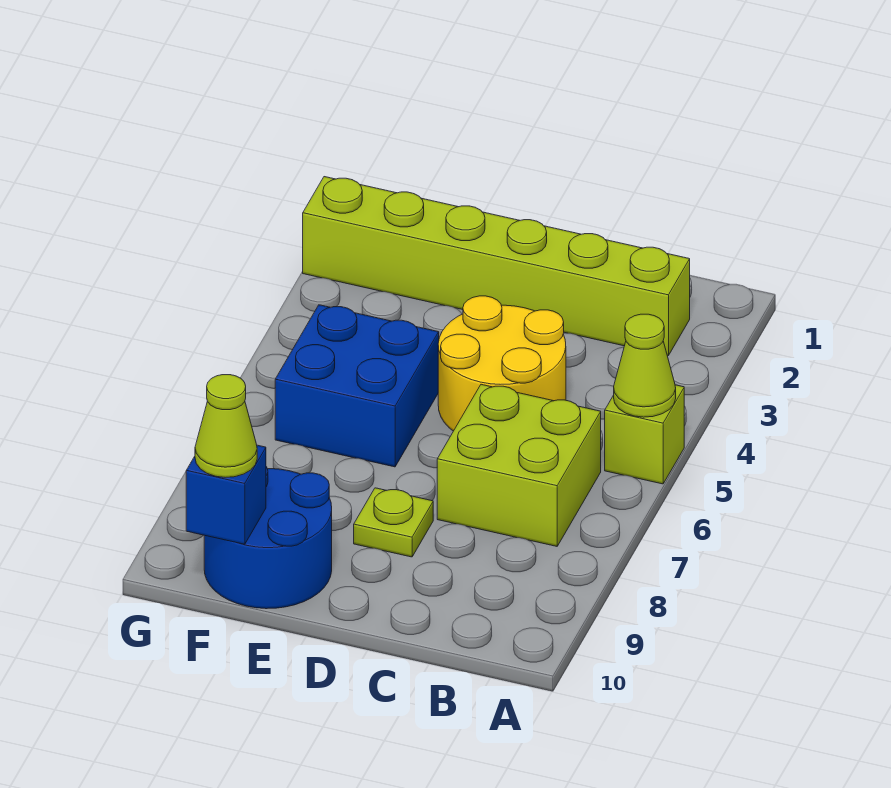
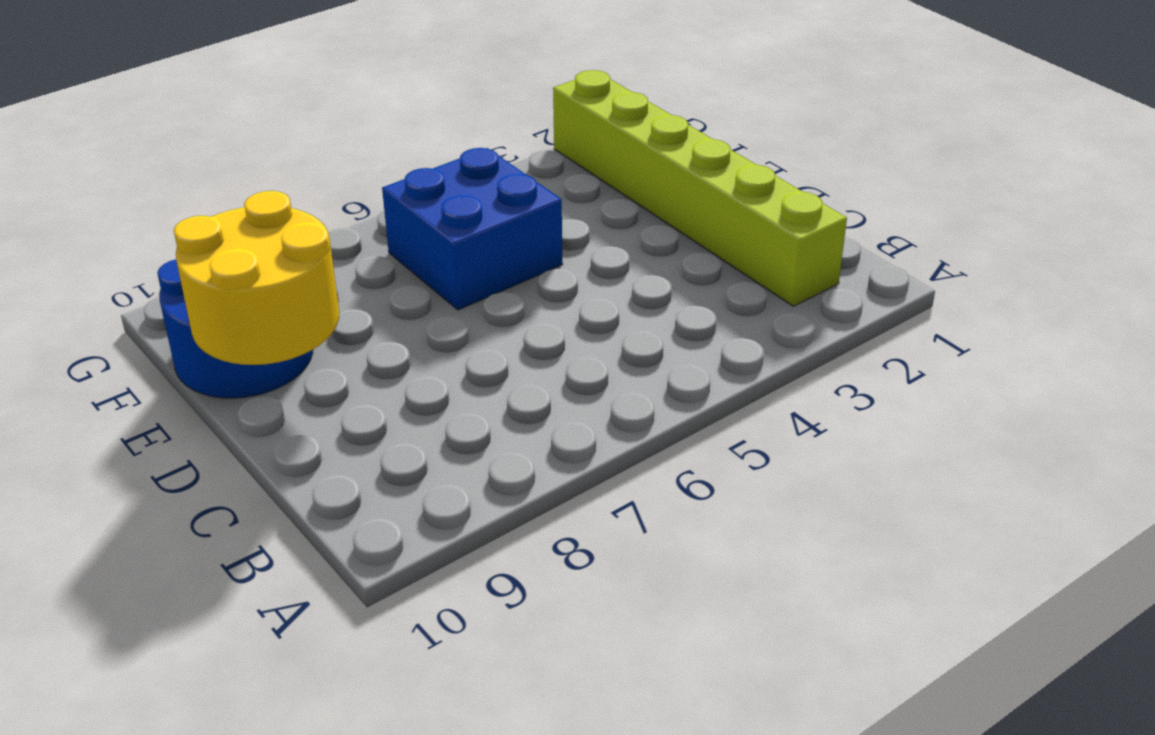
yellow 2x2 round brick [174,191,339,365] -> yellow 2x2 round brick moved to [438,296,566,431]
none -> lime 1x1 brick [605,385,684,484]
none -> lime 2x2 brick [437,384,601,546]

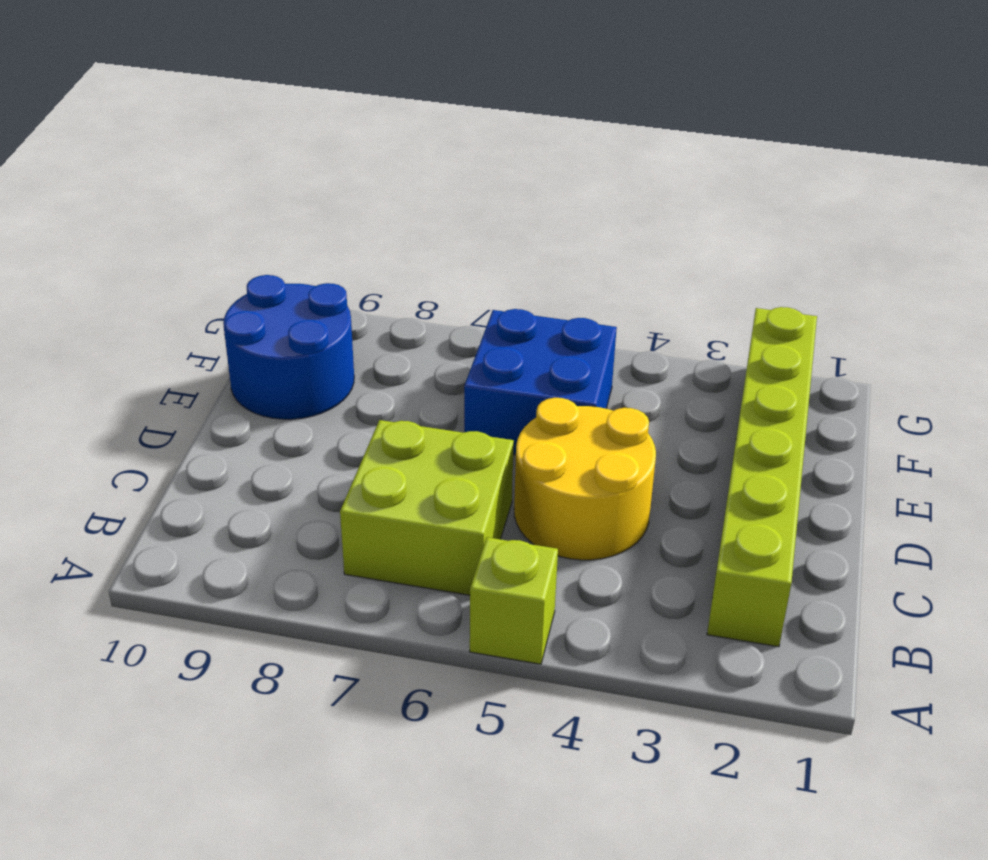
none -> lime 1x1 plate [354,488,433,557]
none -> lime 1x1 cone [614,314,676,417]

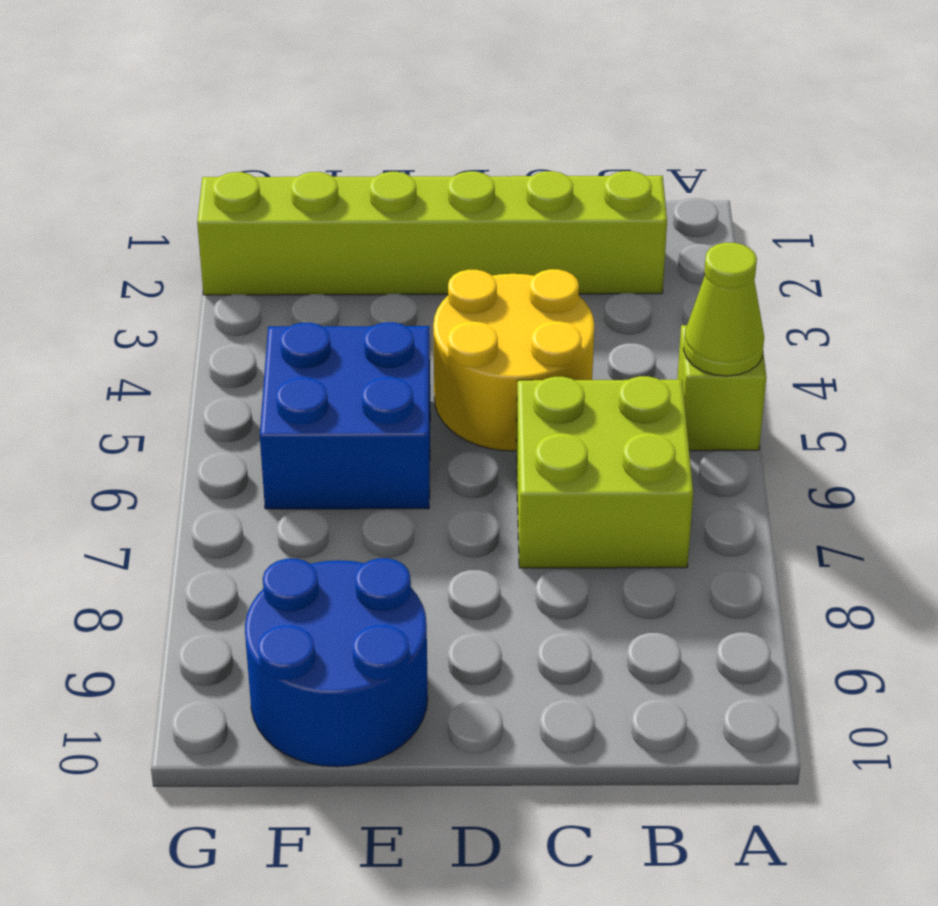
none -> lime 1x1 plate [354,488,433,557]
none -> blue 1x1 brick [186,445,266,544]

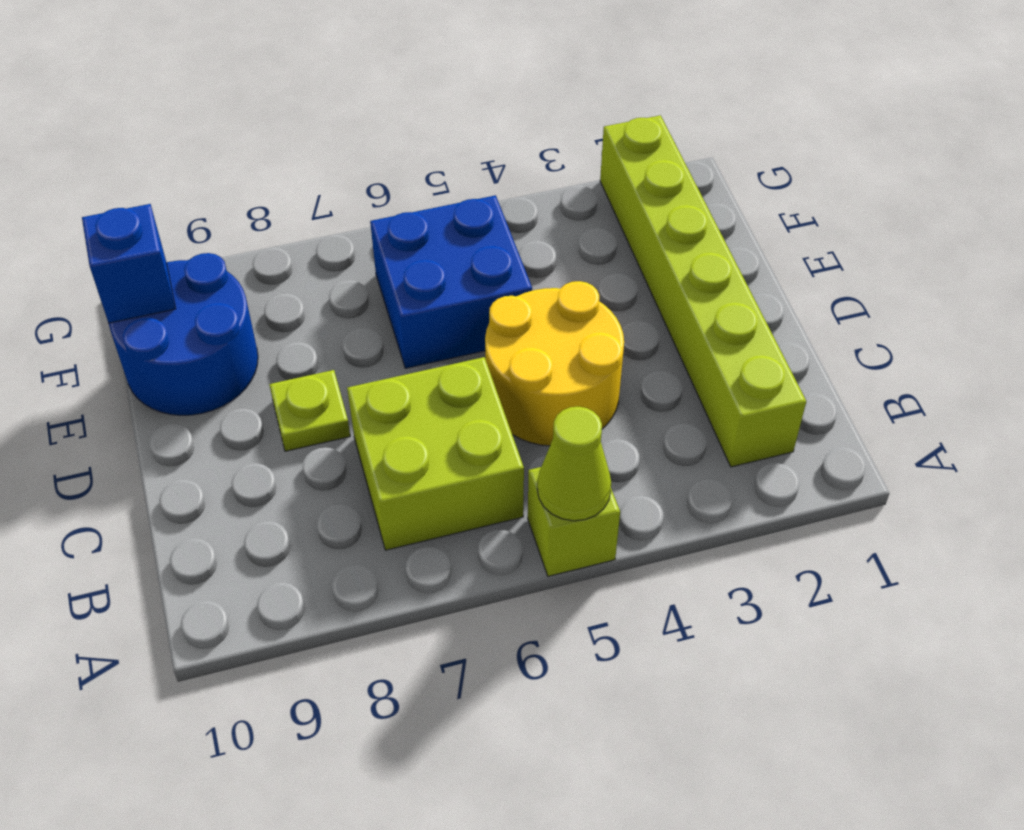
none -> lime 1x1 cone [195,375,257,477]

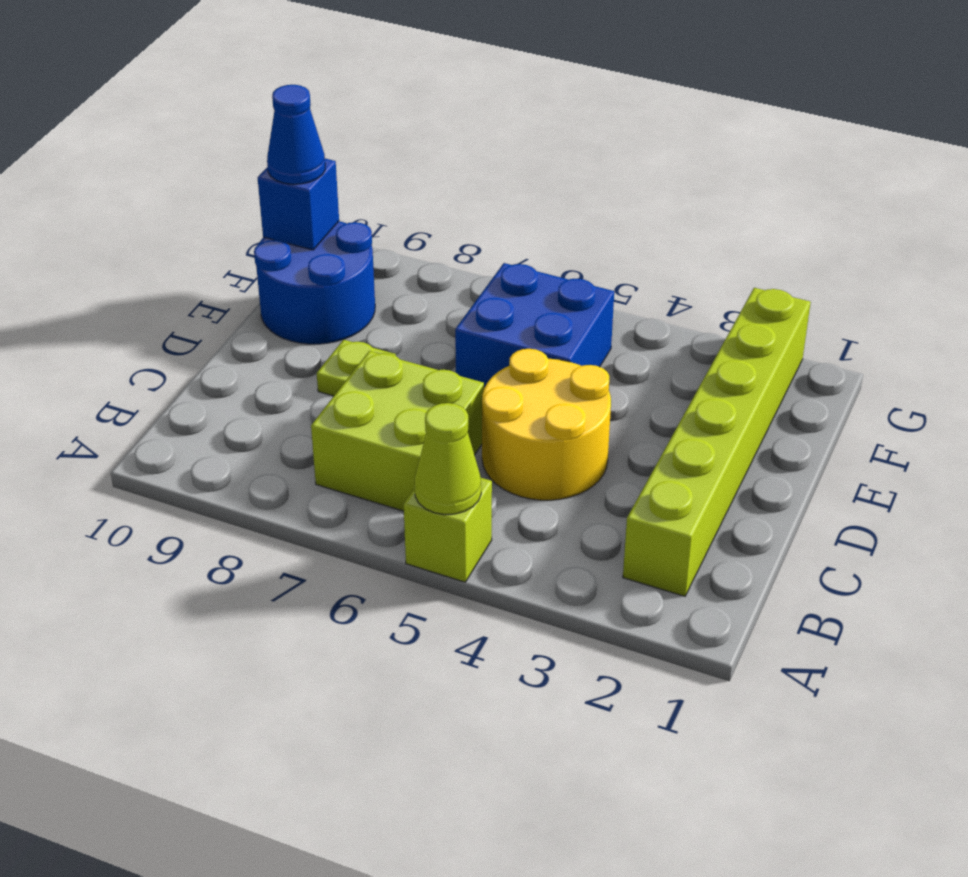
blue 1x1 cone [267,85,325,184] -> lime 1x1 cone [195,375,257,477]

